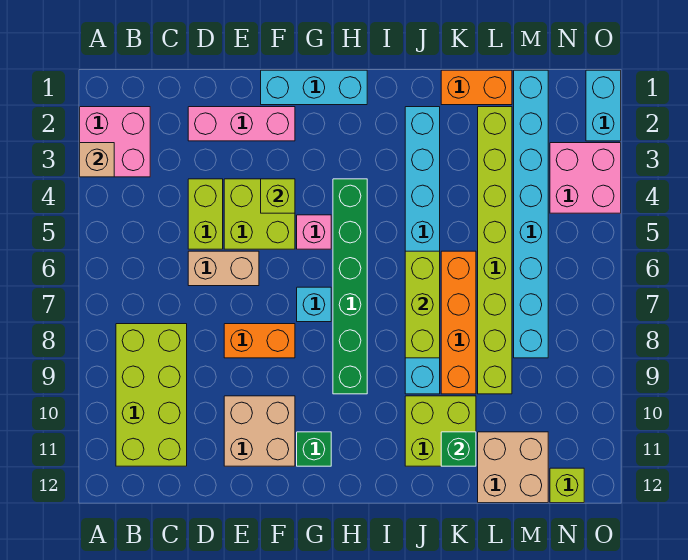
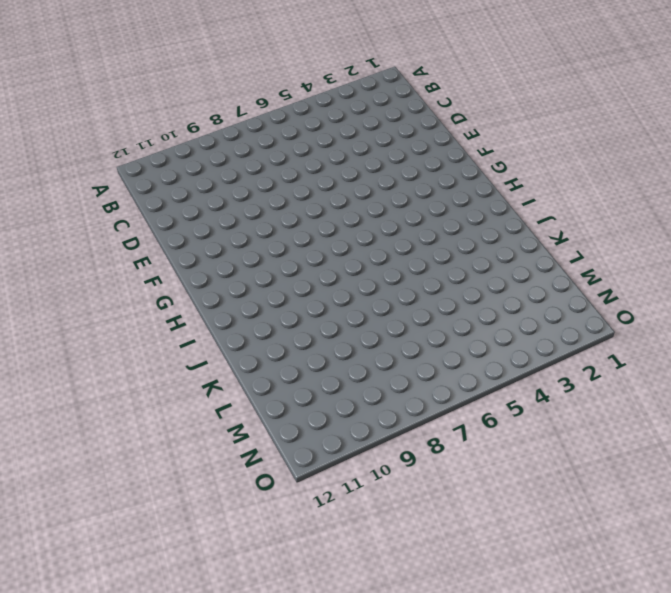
none -> pink 2x2 brick [80,107,150,177]
none -> lime 2x4 brick [116,324,187,466]
none -> pink 1x3 brick [188,107,295,141]

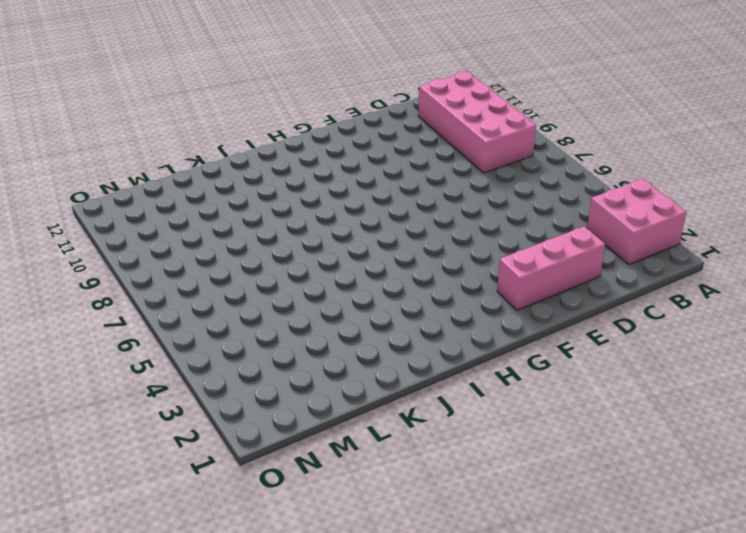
pink 2x4 brick [418,71,536,173] -> lime 2x4 brick [116,324,187,466]
none -> lime 1x2 brick [188,179,223,249]
none -> tan 1x2 brick [188,251,259,286]
none -> lime 2x2 brick [224,179,295,249]

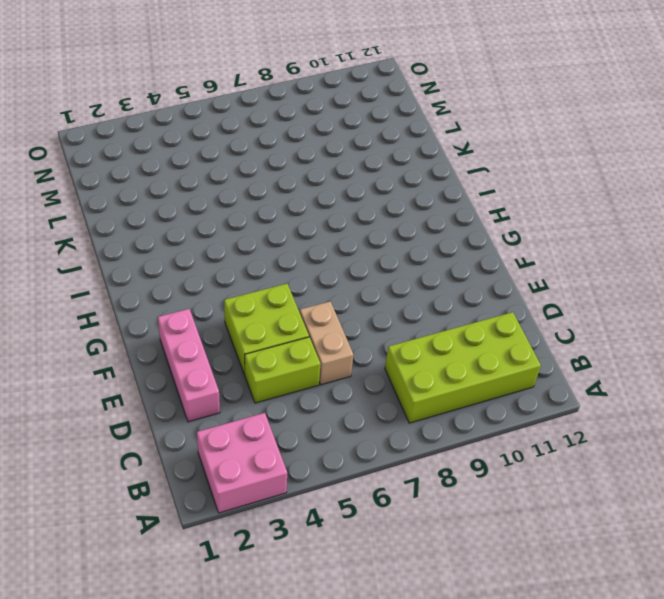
none -> orange 1x2 brick [224,324,295,358]
none -> tan 2x2 brick [224,396,295,466]
none -> cyan 1x3 brick [261,70,367,105]

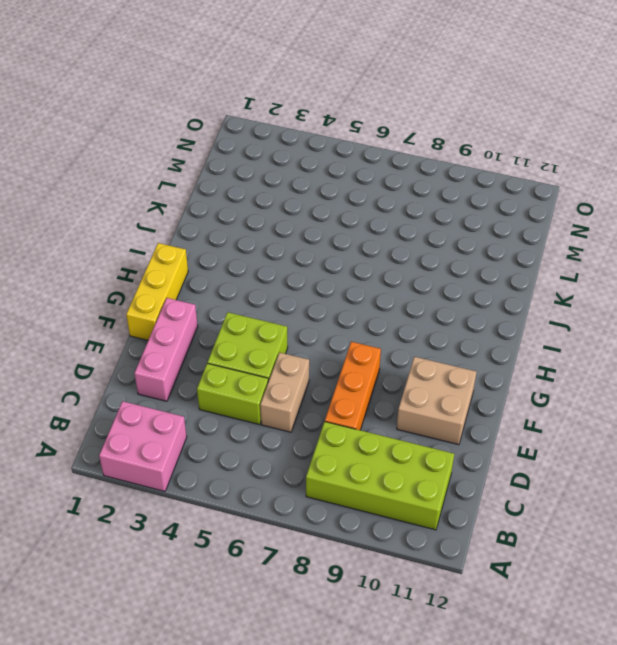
orange 1x3 brick [325,342,381,430] -> orange 1x2 brick [224,324,295,358]
yellow 1x3 brick [126,243,188,340] -> cyan 1x3 brick [261,70,367,105]
none -> pink 1x1 brick [297,215,331,249]
none -> cyan 1x1 brick [297,287,331,322]
none -> green 1x1 brick [297,432,331,466]

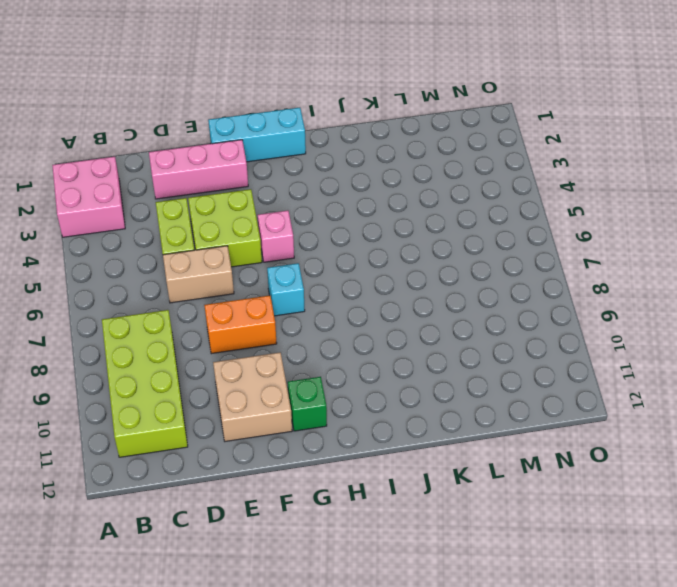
none -> green 1x6 brick [333,179,367,394]
none -> cyan 1x8 brick [405,107,440,394]
none -> lime 2x2 brick [405,396,476,466]

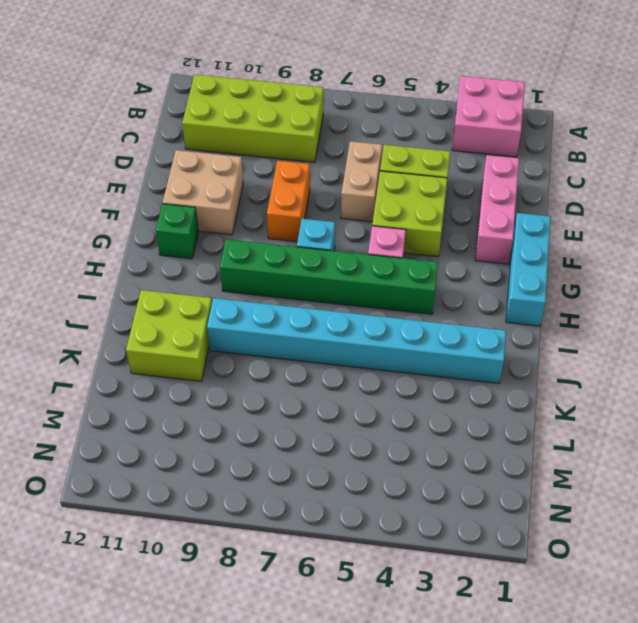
none -> orange 1x2 brick [441,70,512,105]
none -> orange 1x4 brick [441,251,476,394]
none -> lime 1x8 brick [478,107,512,394]

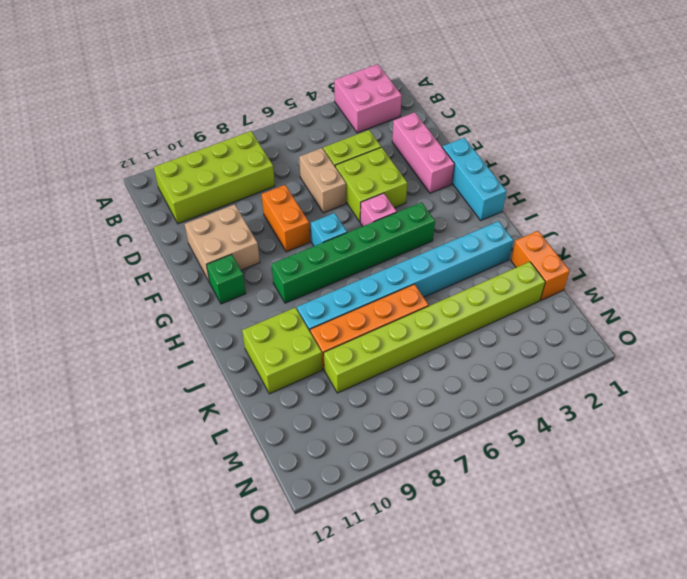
none -> tan 2x2 brick [478,432,548,503]
none -> cyan 1x8 brick [514,70,548,358]
none -> pink 2x2 brick [550,143,621,213]

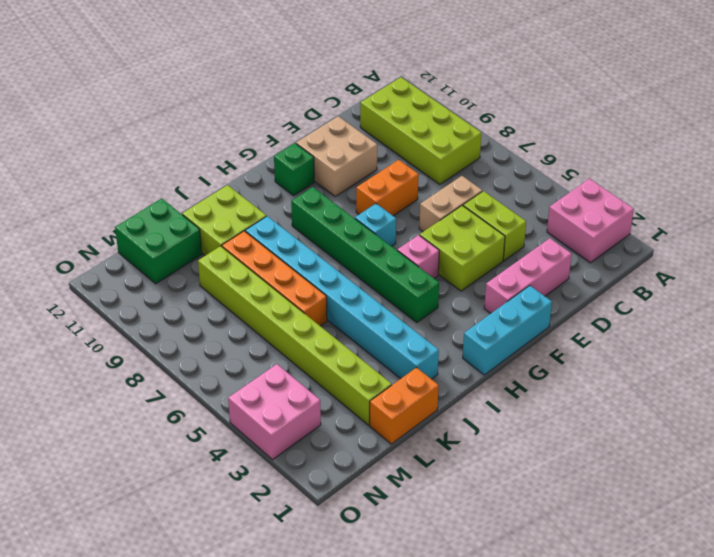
green 2x2 brick [115,198,202,284] -> tan 2x2 brick [478,432,548,503]
none -> cyan 1x8 brick [514,70,548,358]
none -> lime 1x1 brick [550,468,584,503]
none -> cyan 1x2 brick [586,70,621,141]

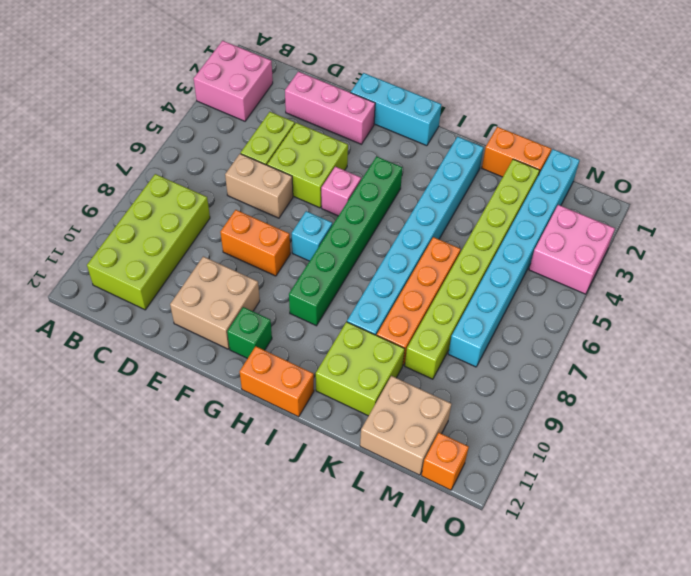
orange 1x2 brick [240,346,314,417] -> none
orange 1x1 brick [421,433,469,490] -> lime 1x1 brick [550,468,584,503]
none -> cyan 1x2 brick [586,70,621,141]
none -> tan 1x1 brick [80,143,114,177]
none -> lime 1x1 brick [261,179,295,213]

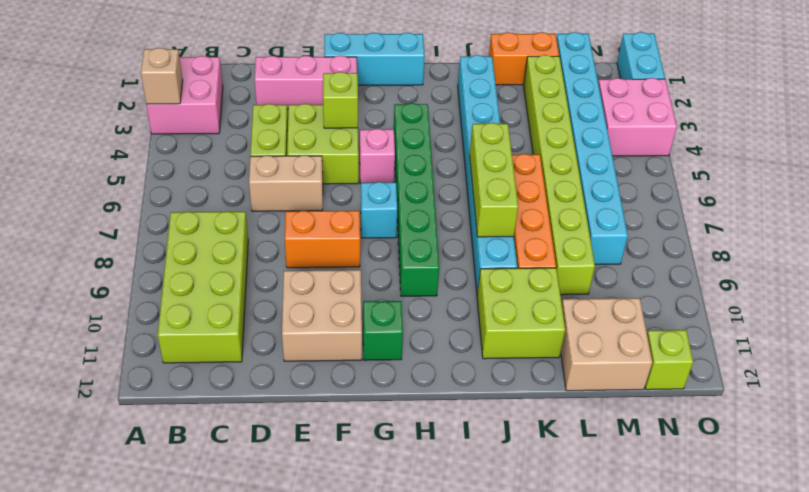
none -> green 1x1 brick [441,432,476,466]

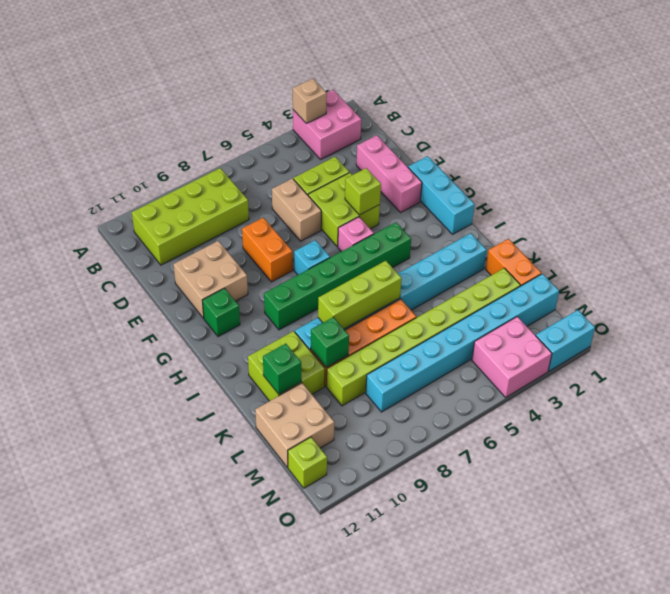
green 1x1 brick [311,317,349,367] -> none

